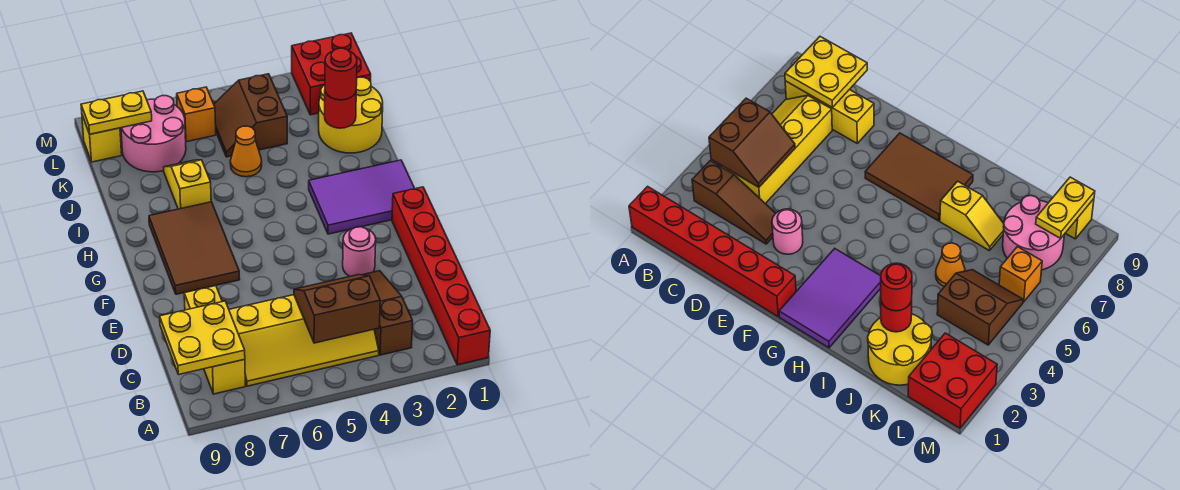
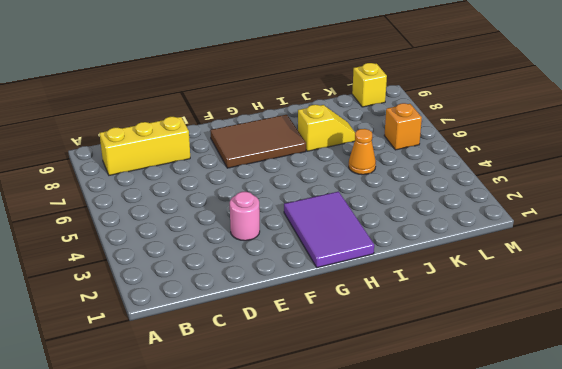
none -> red 1x6 brick [392,187,490,365]
none -> brown 1x3 slope [363,271,413,355]
none -> yellow 2x4 slope [229,295,379,386]

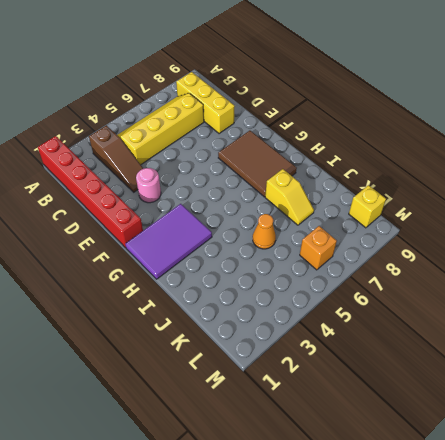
none -> yellow 2x2 round brick [319,77,383,153]
none -> brown 2x2 slope [214,74,287,157]
none -> pink 2x2 round brick [121,96,186,172]

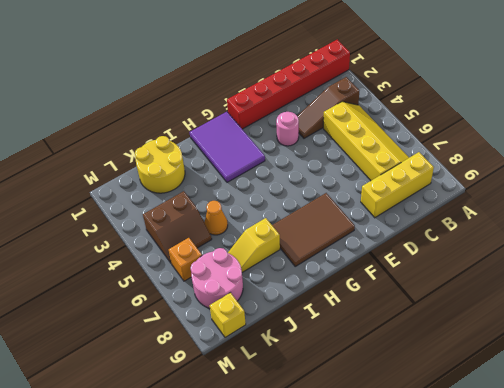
none -> red 2x2 brick [292,33,371,115]
none -> brown 2x2 slope [294,275,380,343]
none -> yellow 2x2 plate [160,301,245,375]

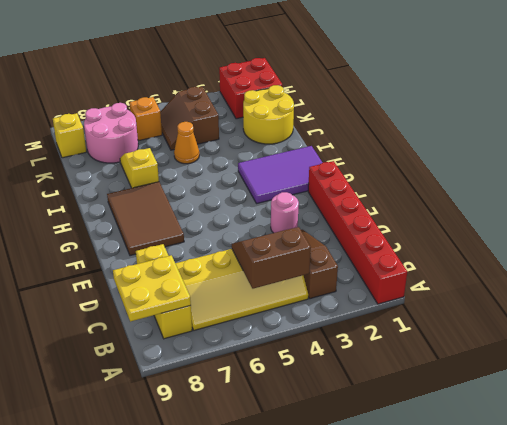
none -> red 1x1 round brick [325,92,356,128]
none -> yellow 1x2 plate [81,91,152,134]
none -> red 1x1 round brick [325,48,357,100]

